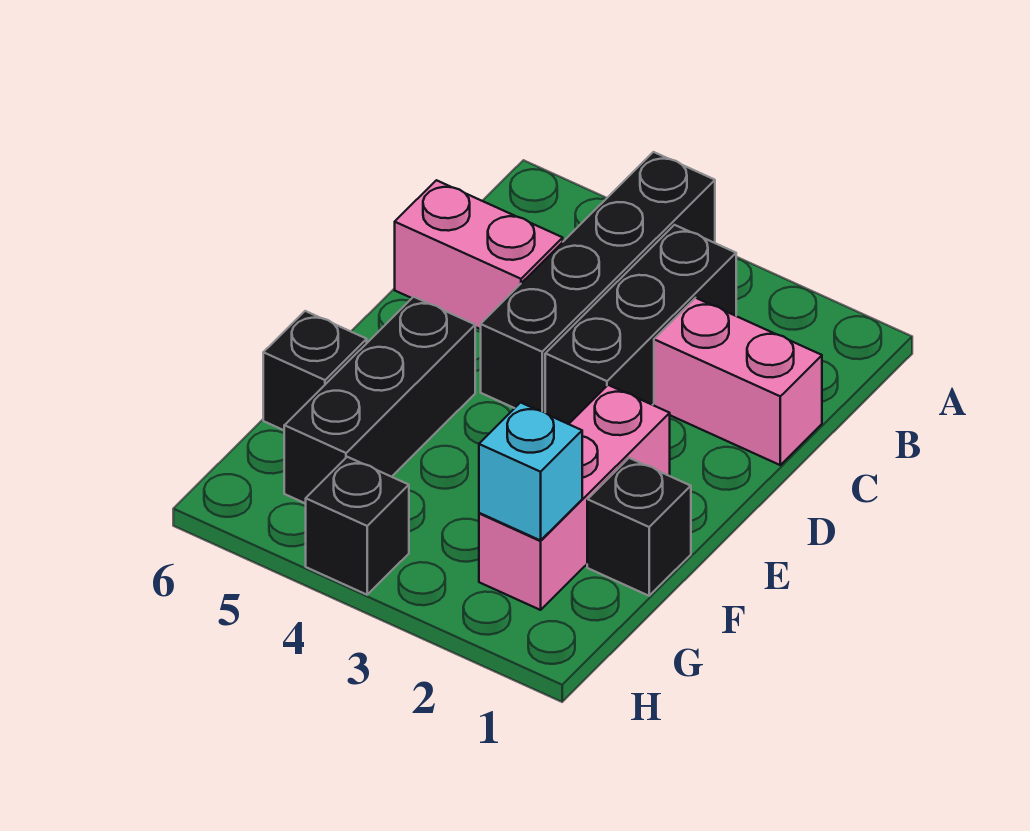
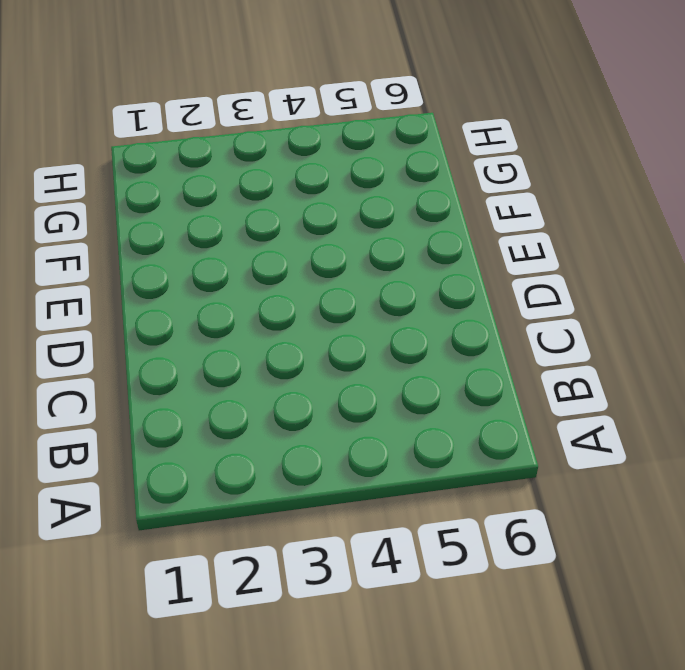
none -> black 1x4 brick [481,152,715,412]
none -> black 1x3 brick [545,225,736,424]

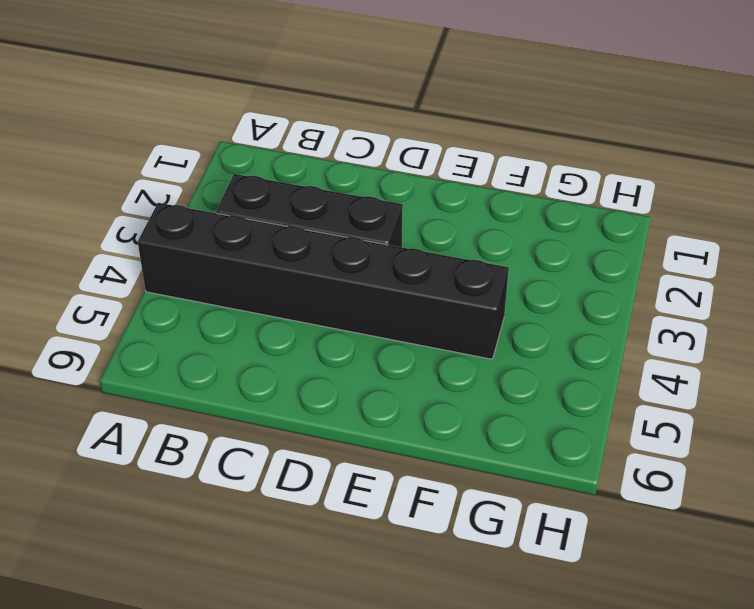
black 1x6 brick [138,203,509,359] -> black 1x4 brick [481,152,715,412]
none -> pink 1x2 brick [654,298,822,465]
none -> pink 1x2 brick [395,180,563,329]

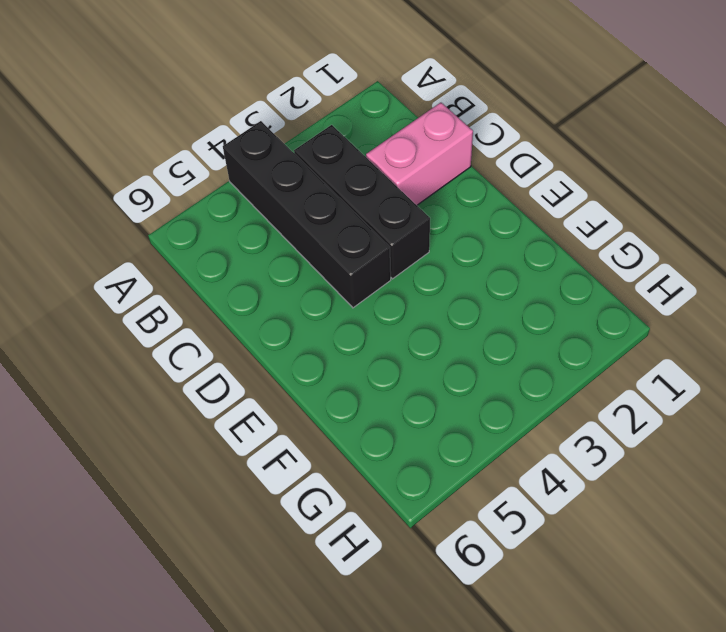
none -> pink 1x2 brick [395,180,563,329]
none -> pink 1x3 brick [479,385,670,610]

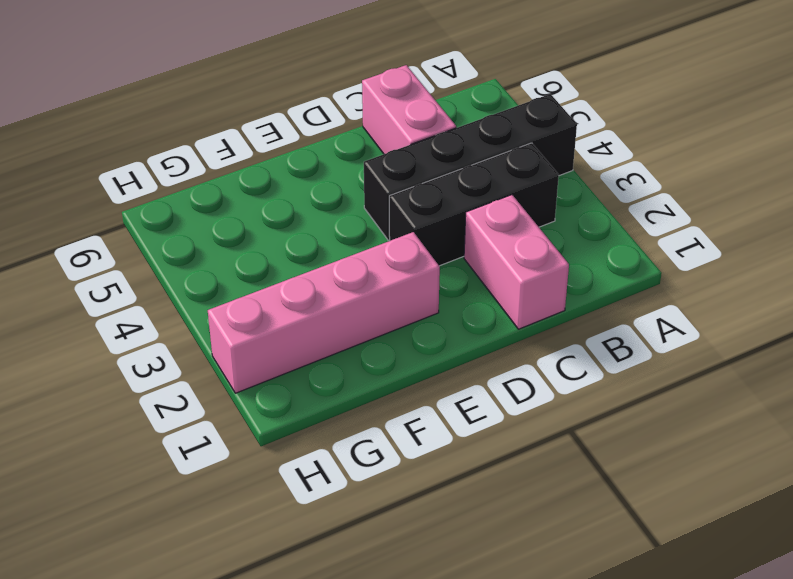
pink 1x4 brick [208,232,440,393] -> pink 1x3 brick [479,385,670,610]
none -> black 1x3 brick [284,297,475,504]
none -> black 1x1 brick [587,458,691,596]

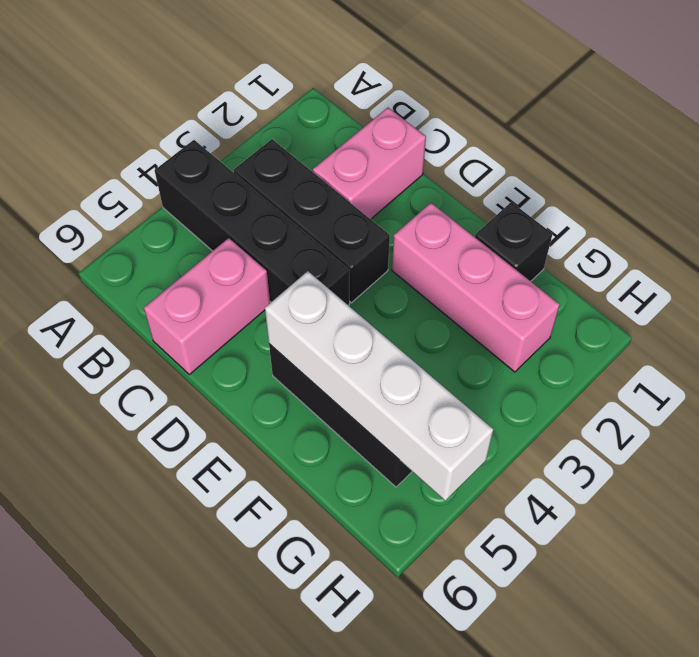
white 1x4 brick [265,271,493,501] -> none
none -> black 1x1 brick [263,311,367,430]
none -> black 1x1 brick [306,457,409,595]

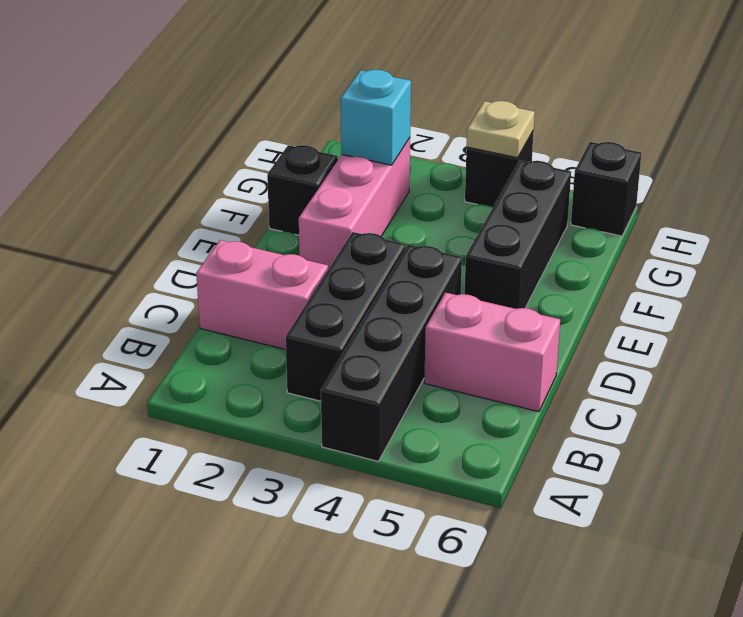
tan 1x1 plate [467,101,535,158] -> none
black 1x1 brick [571,142,641,236] -> black 1x1 brick moved to [263,311,367,430]

